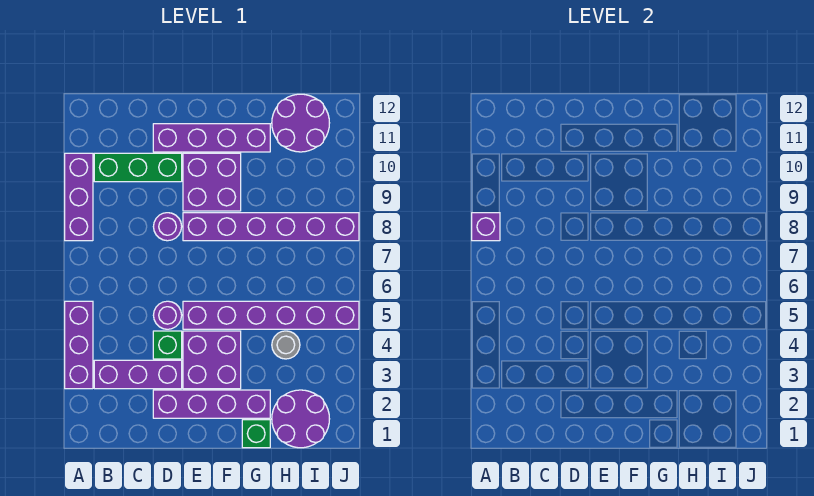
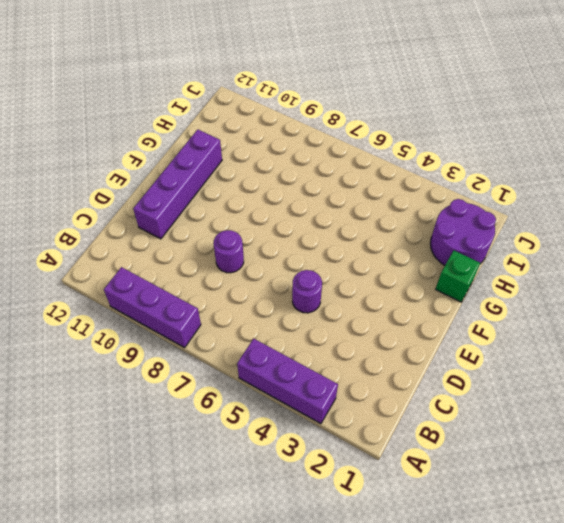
none -> purple 1x3 brick [94,360,182,389]
none -> green 1x3 brick [94,153,182,182]
none -> purple 1x4 brick [153,390,270,418]

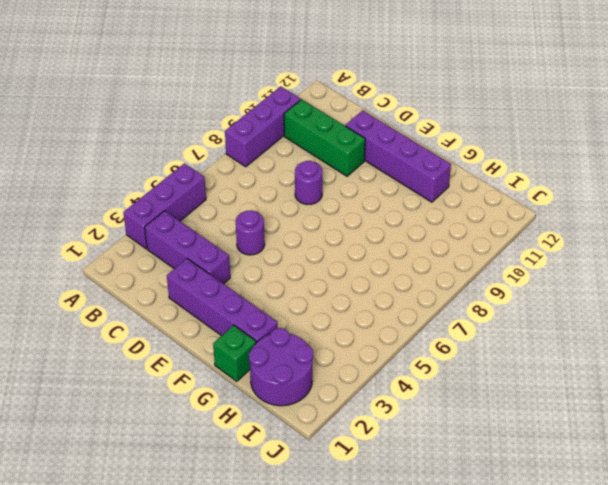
none -> green 1x1 brick [153,331,182,359]
none -> purple 2x2 brick [183,331,241,389]
none -> purple 1x6 brick [183,301,359,329]

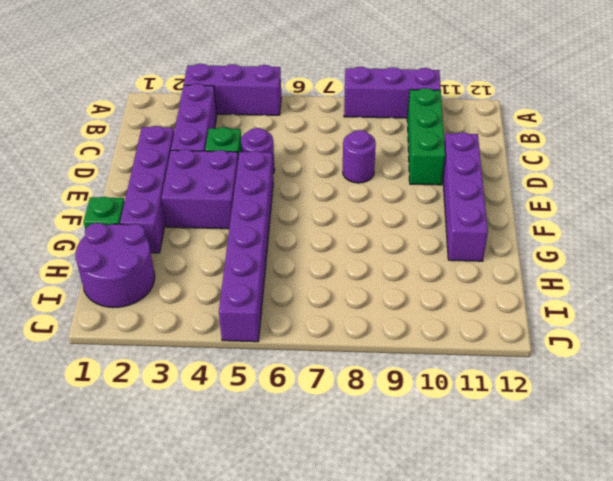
none -> purple 1x6 brick [183,213,359,241]
none -> purple 2x2 brick [183,153,241,211]
none -> grey 1x1 round brick [272,331,300,359]

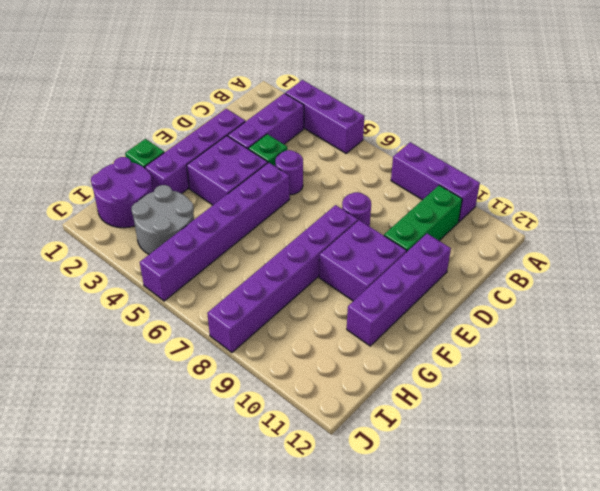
grey 2x2 round brick [132,185,194,254] -> grey 1x1 round brick [272,331,300,359]
none -> purple 2x2 round brick [272,94,329,152]
none -> purple 1x1 brick [472,213,500,241]

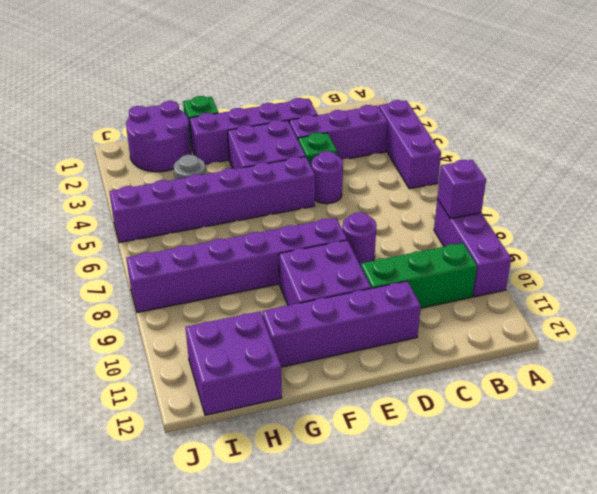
purple 2x2 brick [186,311,282,415] -> purple 2x2 round brick [272,94,329,152]

